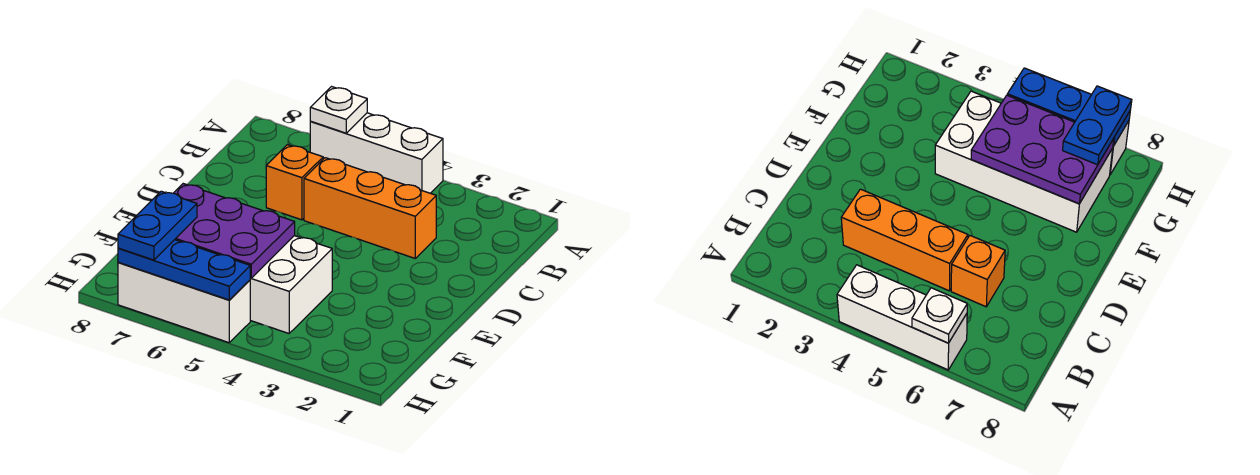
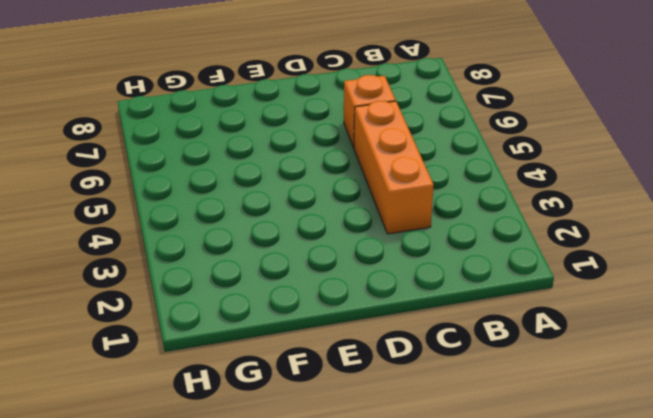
none -> white 1x3 brick [310,113,443,193]
none -> white 2x4 brick [250,236,332,333]

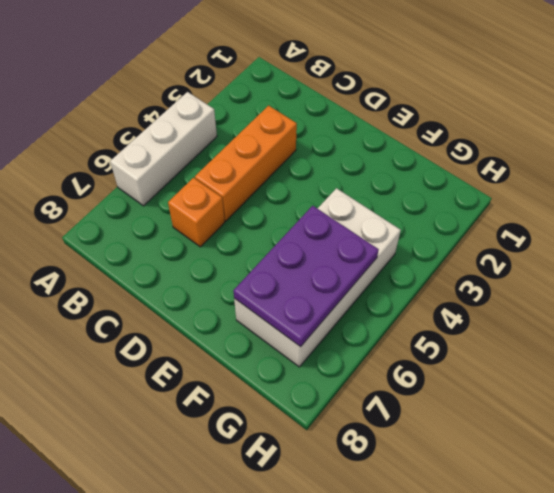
none -> white 1x3 brick [118,262,250,343]
none -> white 1x1 plate [310,87,367,133]

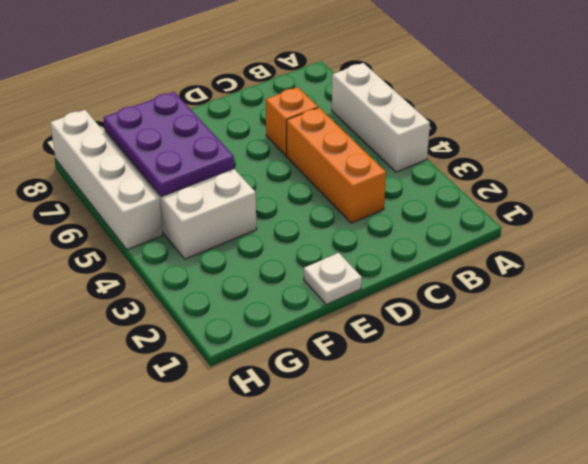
white 1x1 plate [304,253,362,305] -> white 1x1 plate moved to [310,87,367,133]
white 1x4 brick [50,110,163,250] -> white 1x3 brick [118,262,250,343]
none -> blue 1x3 plate [118,240,250,300]
none -> blue 1x2 plate [118,191,197,260]

